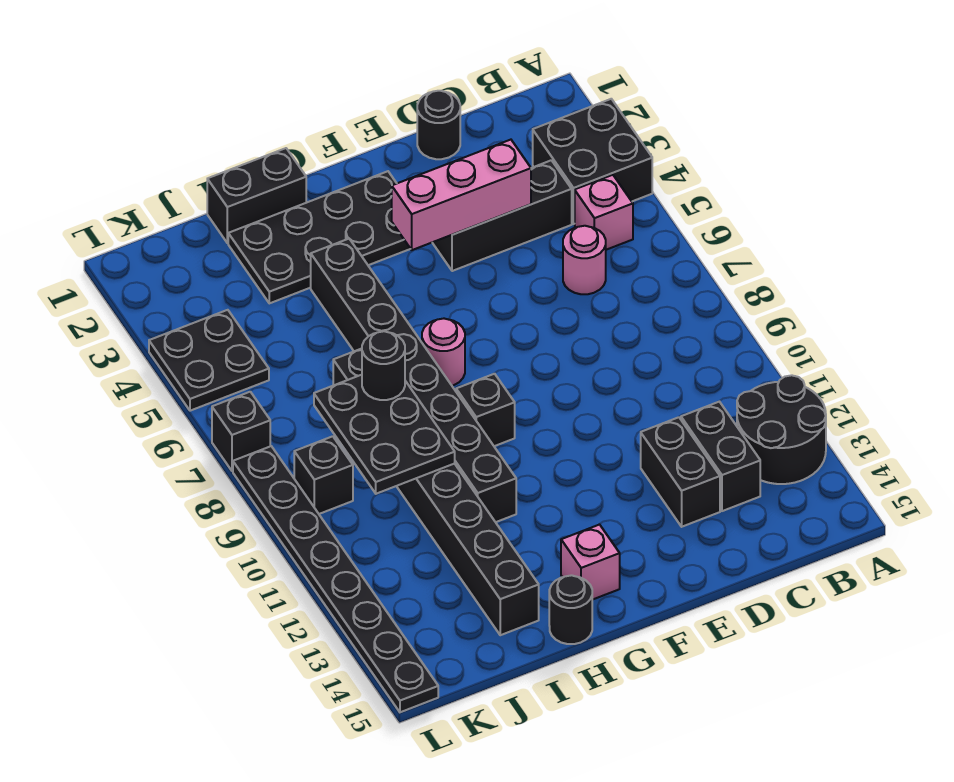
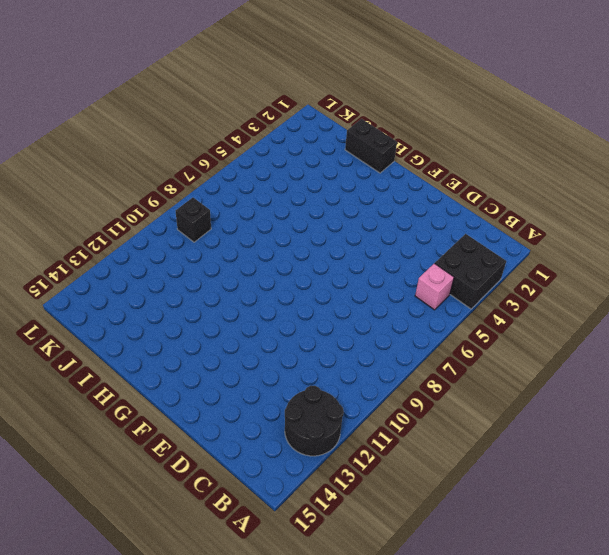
none -> black 1x3 brick [432,160,572,271]
none -> pink 1x1 round brick [563,226,606,294]
none -> black 1x2 brick [681,402,760,511]

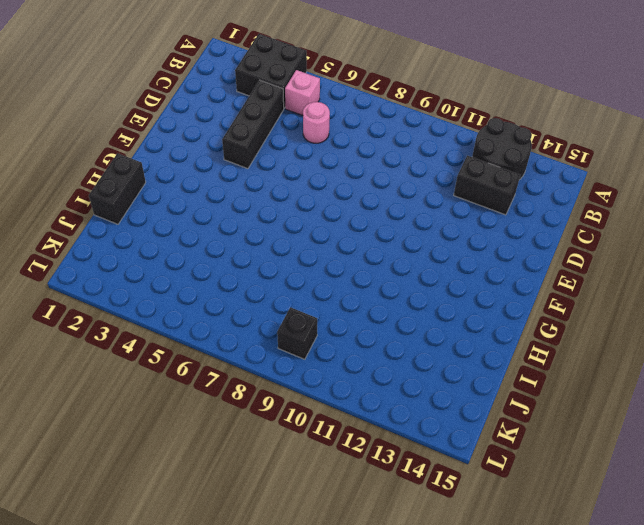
none -> black 1x1 round brick [417,91,460,159]
none -> black 1x2 brick [641,417,720,527]
none -> black 2x4 plate [228,171,410,303]

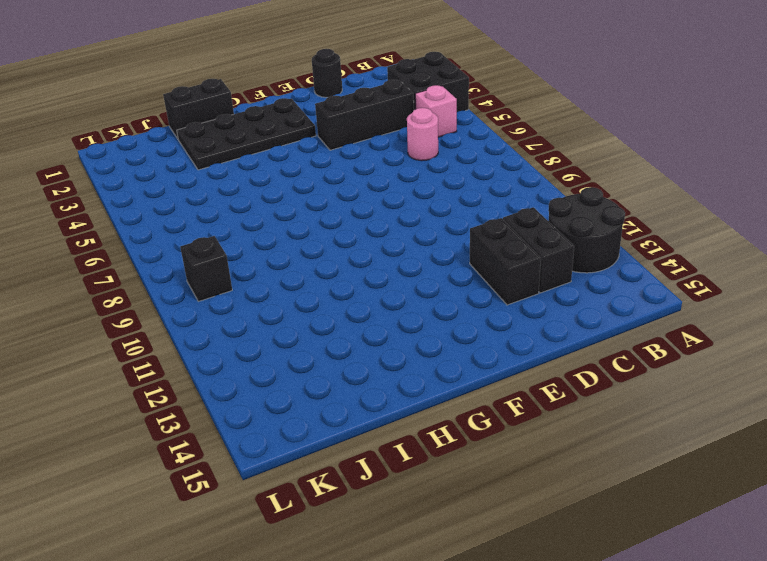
none -> pink 1x1 round brick [422,319,465,386]
none -> black 1x1 brick [456,374,515,446]
none -> pink 1x1 brick [561,524,620,600]

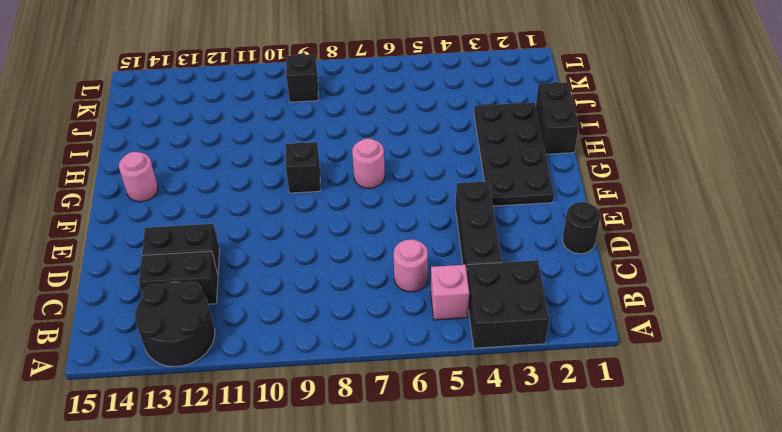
pink 1x1 round brick [119,152,158,202] -> pink 1x1 brick [561,524,620,600]
none -> black 1x8 brick [311,239,516,522]
none -> black 1x1 round brick [549,575,592,644]
none -> black 1x8 brick [333,349,539,635]

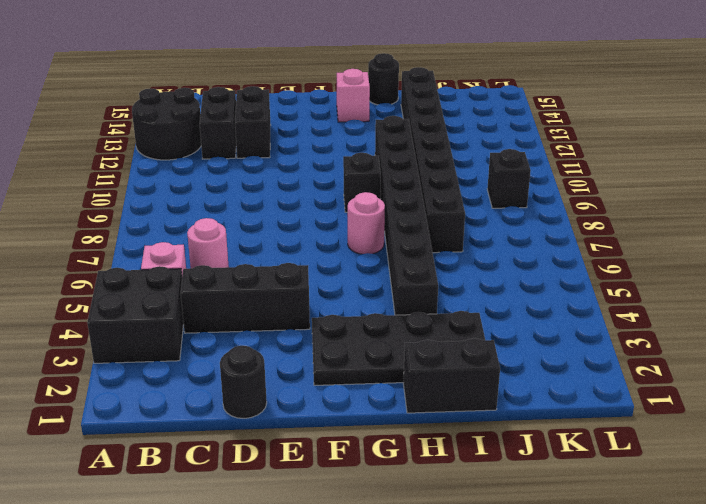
none -> black 2x2 plate [149,310,269,411]
none -> black 1x1 brick [212,392,270,471]
none -> black 1x8 plate [233,446,438,712]

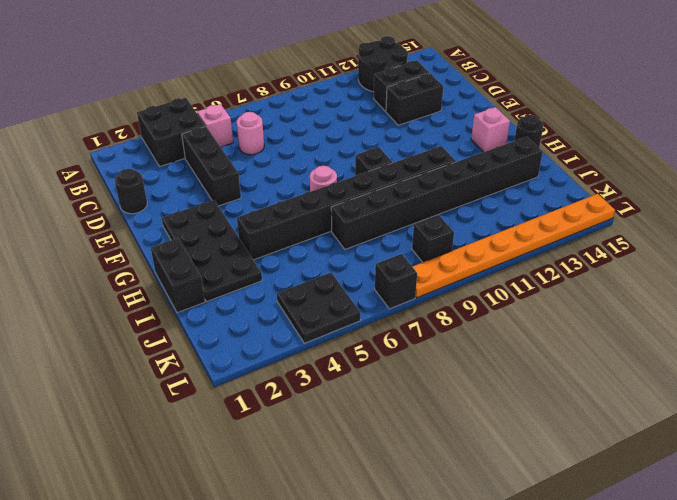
orange 1x8 plate [412,194,615,298] -> black 1x8 plate [233,446,438,712]
none -> pink 1x3 brick [392,140,531,250]
none -> black 2x3 plate [314,375,455,494]
none -> black 1x1 round brick [362,331,405,400]

